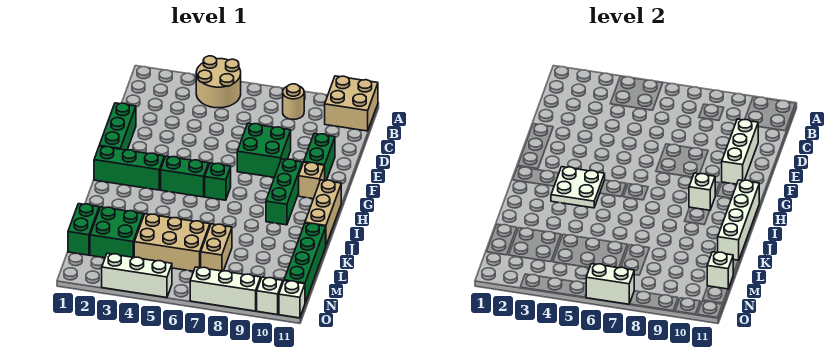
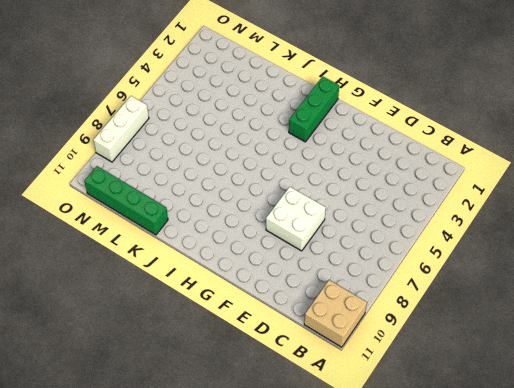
white 2x2 brick [266,187,326,251] -> green 2x2 brick [237,123,291,177]
none -> tan 2x2 round brick [196,56,241,108]
none -> tan 1x1 round brick [283,84,304,119]
none -> green 1x3 brick [99,103,136,150]

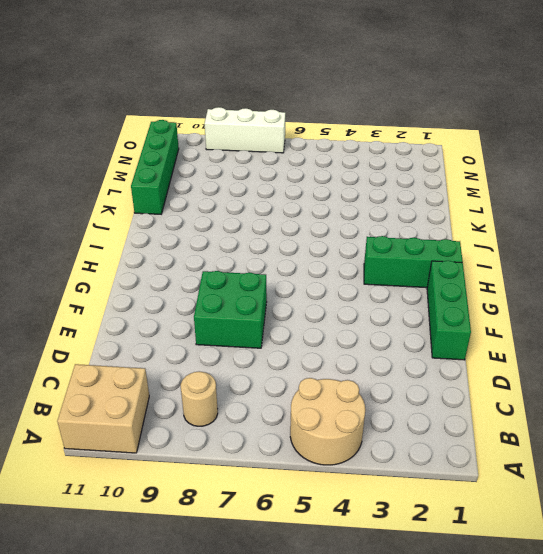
none -> green 1x2 brick [304,134,335,181]
none -> green 1x3 brick [266,159,302,225]
none -> tan 1x1 brick [299,162,325,199]

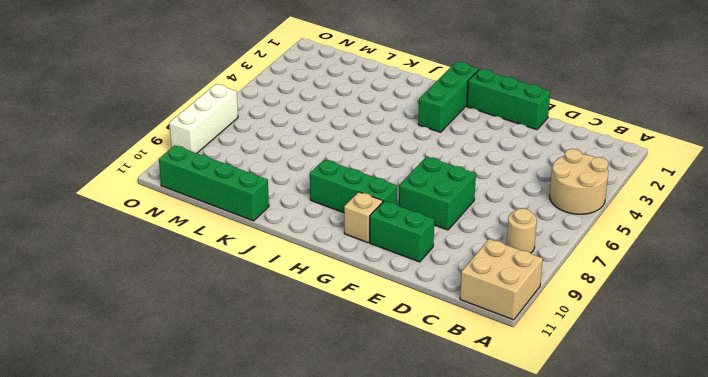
none -> green 1x2 brick [161,156,209,197]
none -> green 1x1 brick [205,163,231,200]
none -> tan 1x3 brick [305,180,341,245]

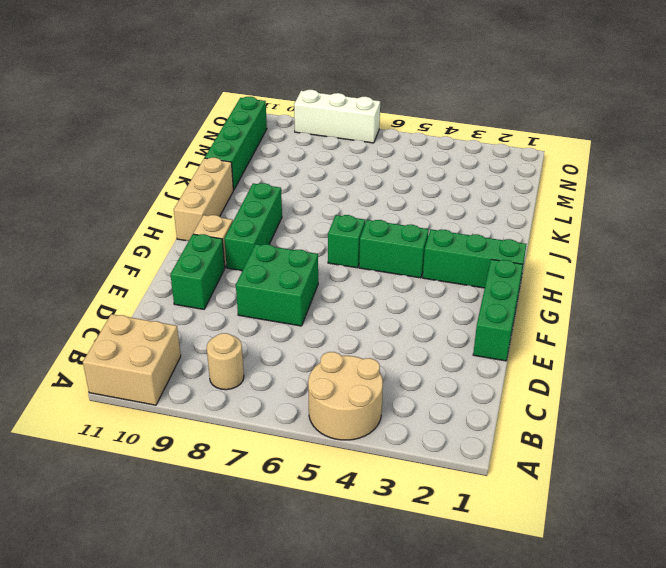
none -> green 1x2 brick [68,204,99,255]
none -> green 2x2 brick [90,207,144,258]
none -> tan 2x3 brick [134,214,210,271]

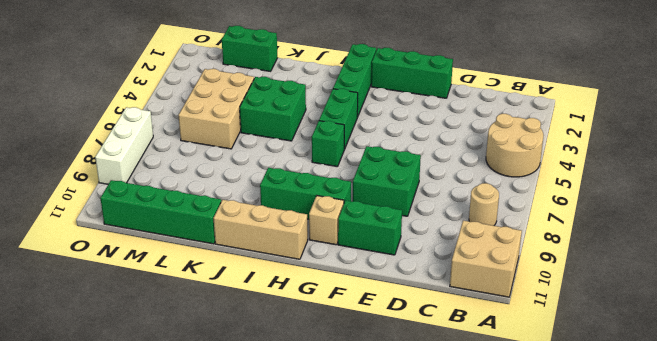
green 2x2 brick [240,77,306,141] -> green 2x2 brick moved to [90,207,144,258]
none -> tan 1x2 brick [201,224,232,271]
none -> white 1x3 brick [102,254,172,298]
none -> white 1x1 brick [257,277,283,315]

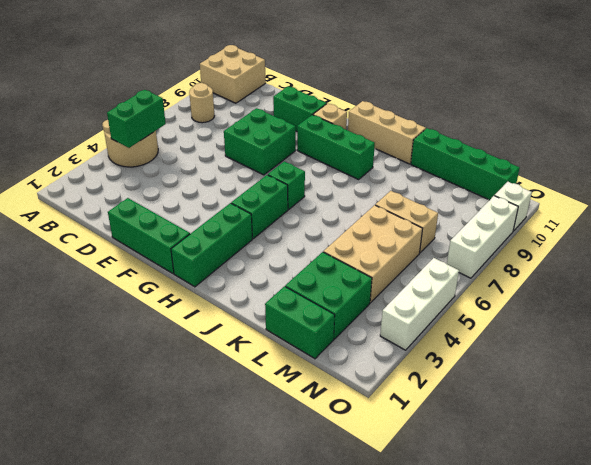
green 1x2 brick [107,90,166,148] -> none
none -> white 1x1 brick [279,281,305,318]
none -> white 1x3 brick [722,119,758,184]
none -> white 2x2 plate [551,167,605,208]

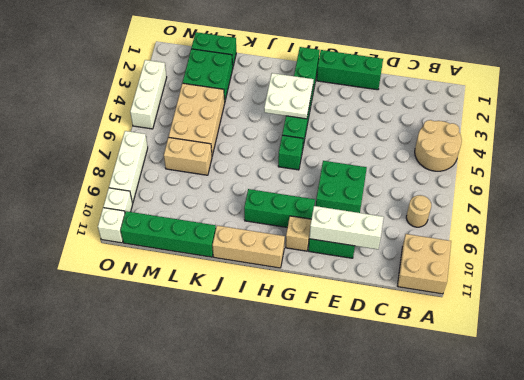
none -> white 1x1 brick [689,173,715,210]
none -> white 1x4 brick [718,180,759,260]
none -> white 1x1 brick [707,252,733,289]

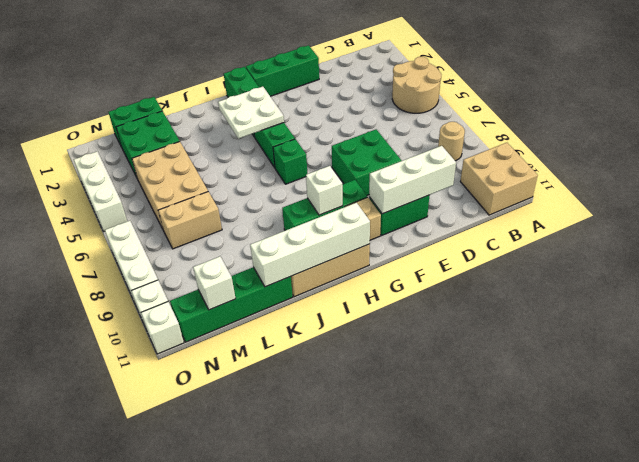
none -> white 1x2 brick [586,264,634,304]

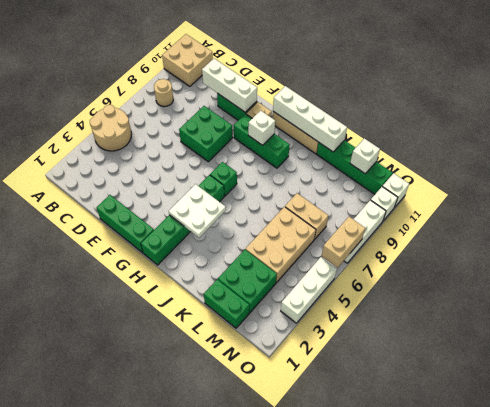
tan 1x2 brick [321,217,365,268] -> white 1x2 brick [586,264,634,304]

